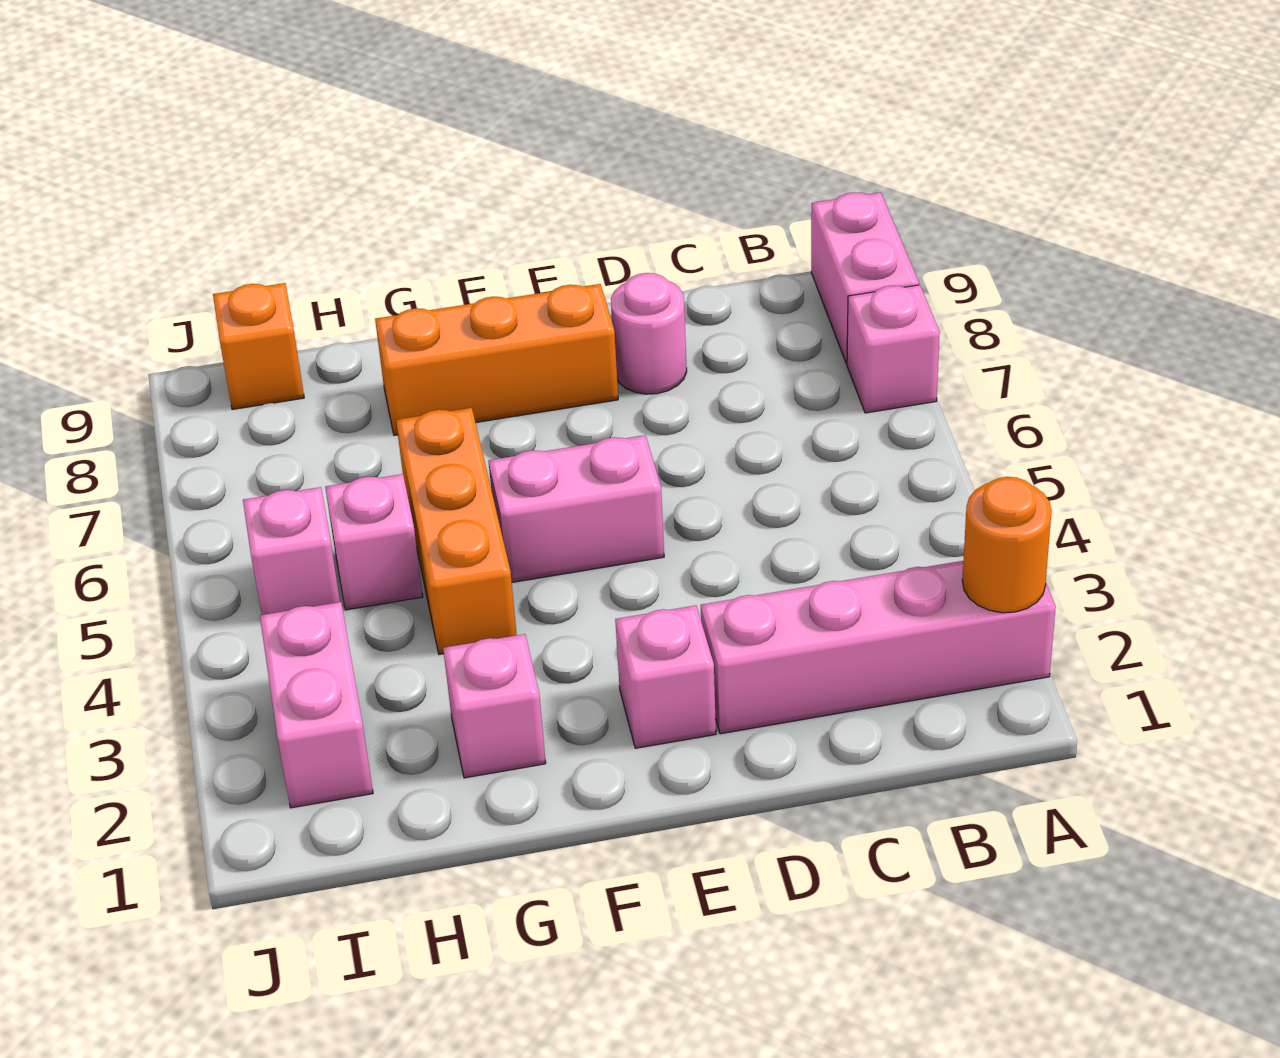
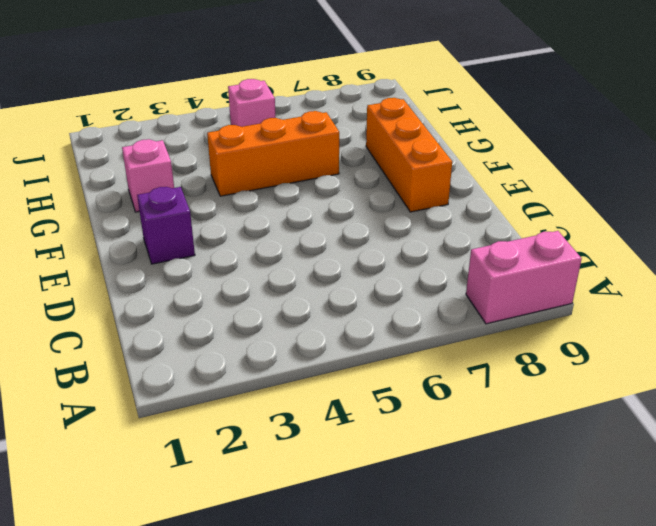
purple 1x1 brick [137,187,195,264] -> pink 1x1 brick [615,605,716,748]
none -> pink 1x4 brick [701,561,1056,734]
none -> pink 1x1 brick [847,285,940,413]
none -> pink 1x1 round brick [611,273,687,394]

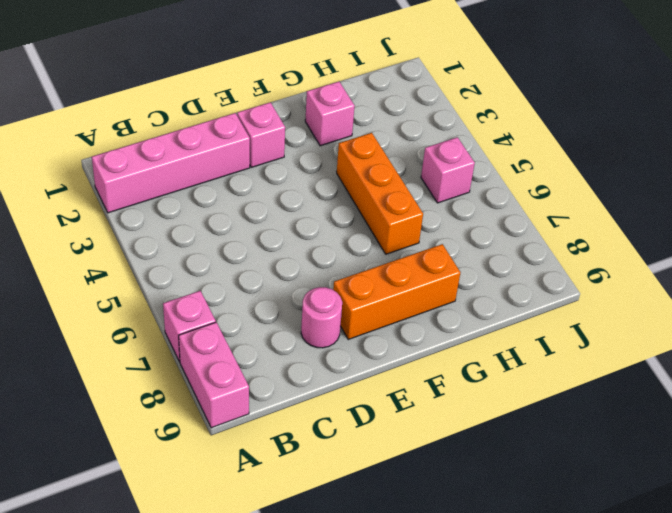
none -> pink 1x2 brick [489,435,664,582]
none -> pink 1x1 brick [325,474,423,610]
none -> pink 1x2 brick [260,602,373,808]

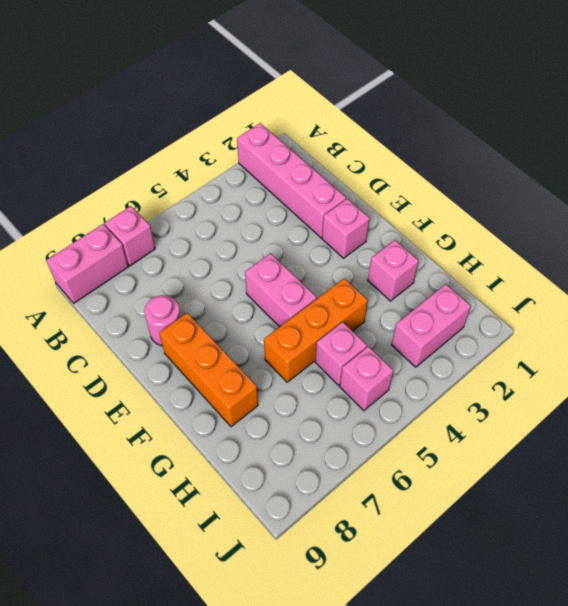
none -> orange 1x1 brick [213,283,304,409]
none -> orange 1x1 round brick [962,477,1052,613]

